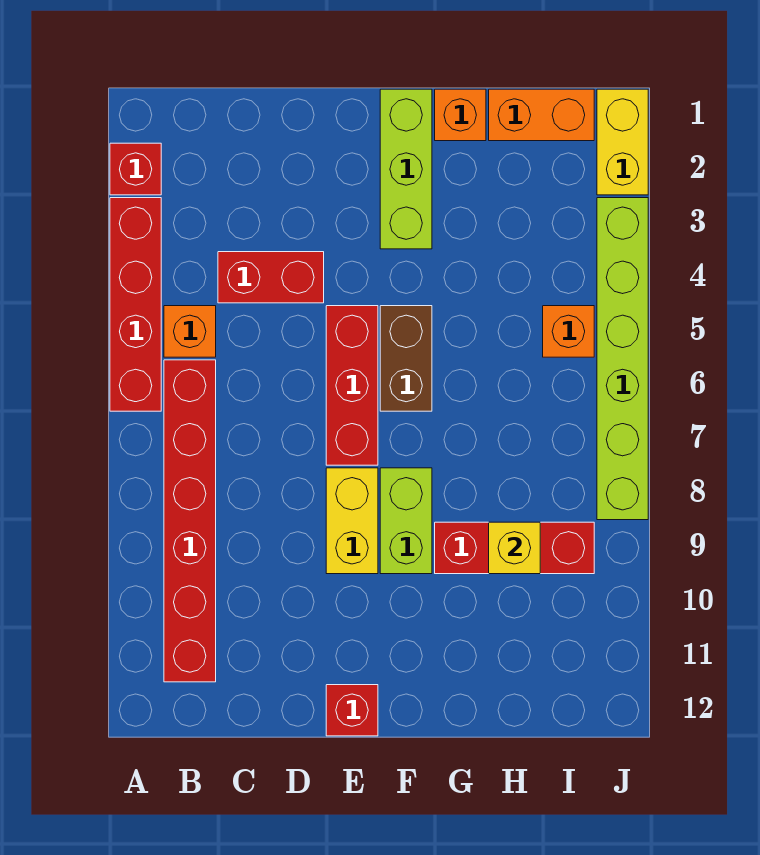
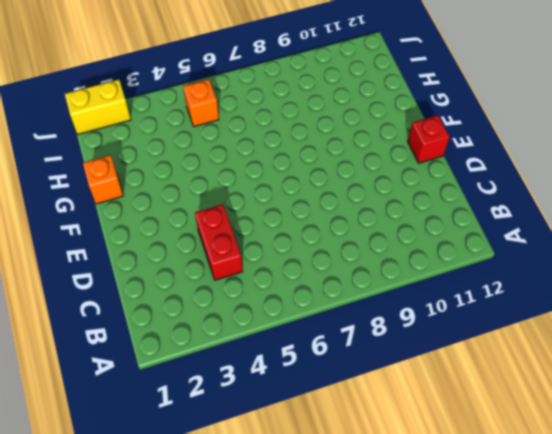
none -> red 1x1 brick [110,143,161,195]
none -> red 1x4 brick [110,198,161,411]
none -> orange 1x1 brick [164,306,216,357]

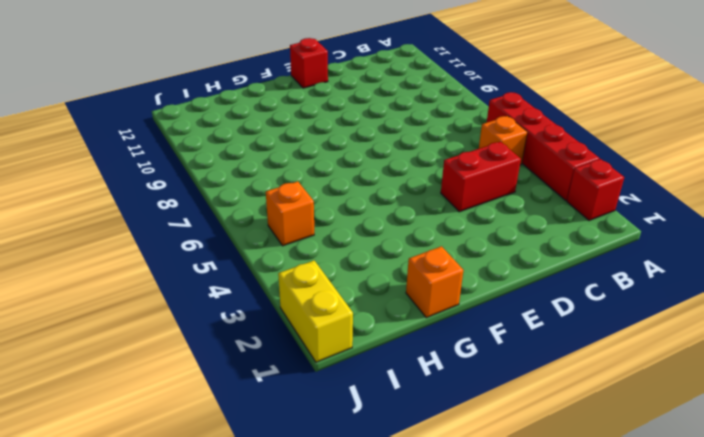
none -> red 1x6 brick [164,360,216,682]
none -> red 1x3 brick [326,306,378,465]
none -> yellow 1x2 brick [326,468,378,574]

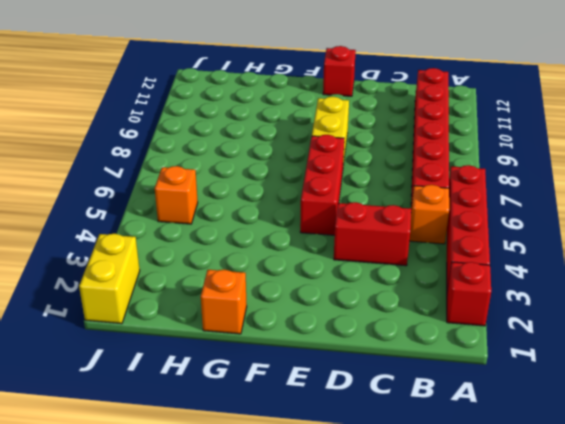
none -> lime 1x3 brick [380,89,432,249]
none -> brown 1x2 brick [380,306,432,411]
none -> lime 1x2 brick [380,468,432,574]

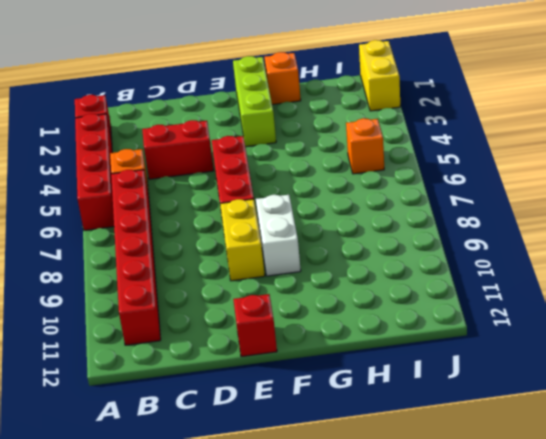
white 1x2 brick [256,195,301,276] -> lime 1x2 brick [380,468,432,574]
none -> brown 1x2 brick [380,306,432,411]
none -> red 1x3 brick [435,522,594,574]
none -> orange 1x2 brick [489,89,594,141]

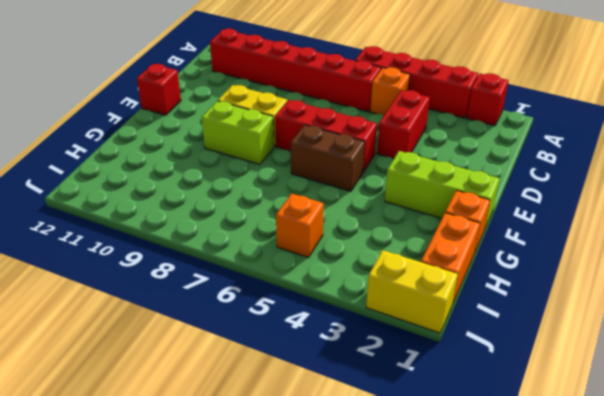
none -> red 1x3 brick [435,522,594,574]
none -> lime 1x6 brick [597,198,648,520]
none -> yellow 1x1 brick [489,522,540,574]

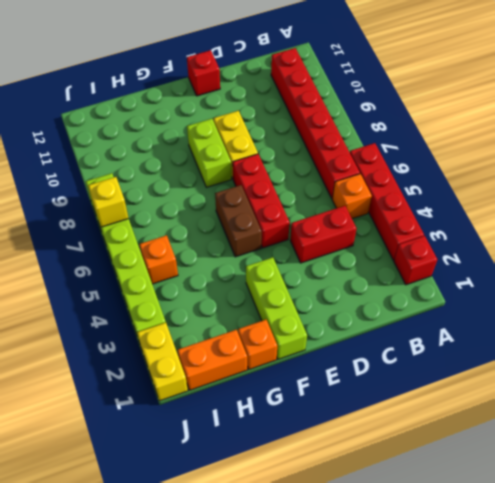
yellow 1x1 brick [88,177,129,227] -> yellow 1x1 brick moved to [489,522,540,574]
none -> red 1x3 brick [435,522,594,574]

